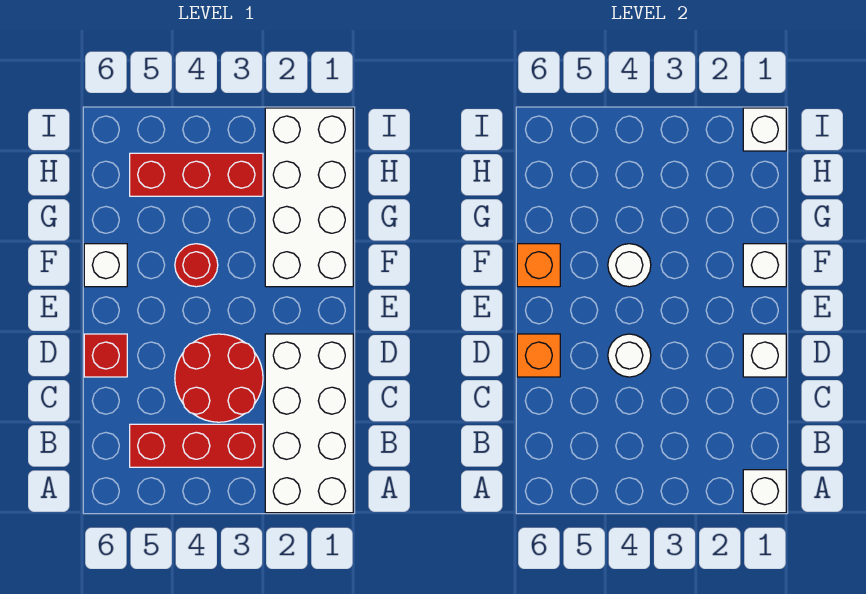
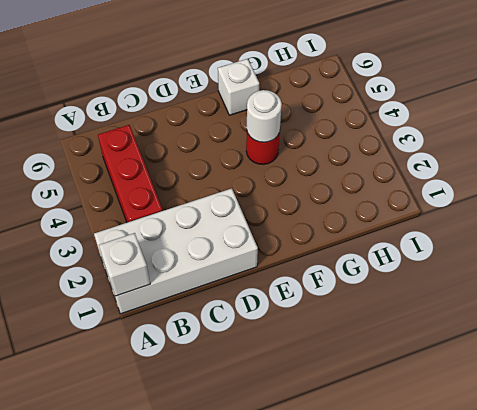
none -> red 2x2 round brick [175,334,263,422]
none -> red 1x1 brick [84,334,127,377]
none -> white 2x4 brick [265,108,353,287]

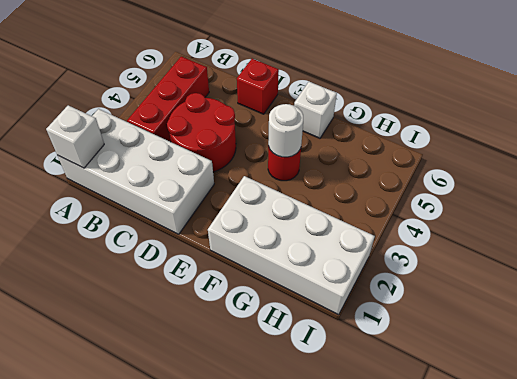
none -> red 1x3 brick [130,153,263,196]
none -> white 1x1 brick [743,334,786,377]
none -> white 1x1 round brick [608,334,651,377]

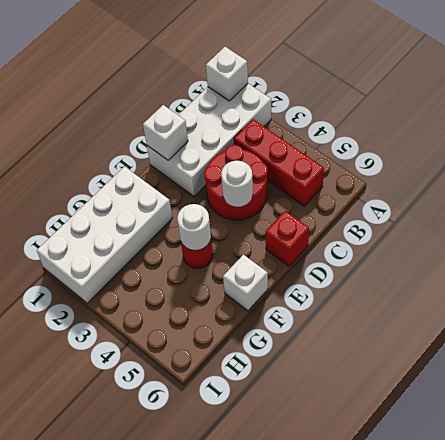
none -> red 1x3 brick [130,153,263,196]
none -> orange 1x1 brick [517,334,560,377]
none -> white 1x1 brick [743,244,786,287]

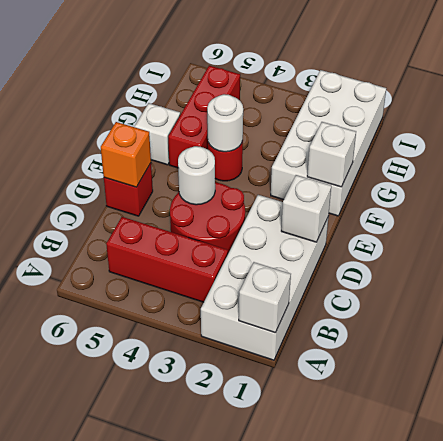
red 1x3 brick [168,66,240,168] -> red 1x3 brick turned to [130,153,263,196]
none -> orange 1x1 brick [517,244,560,287]
none -> white 1x1 brick [743,108,786,151]

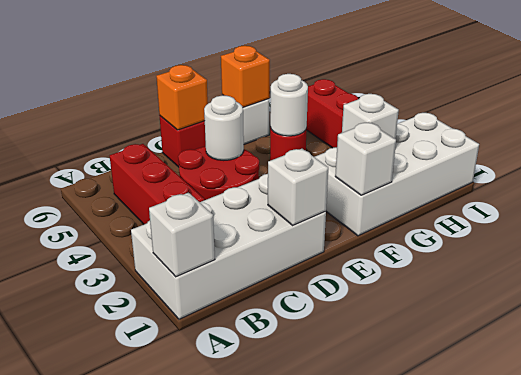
white 1x1 brick [342,94,399,139] -> white 1x1 brick moved to [743,108,786,151]

